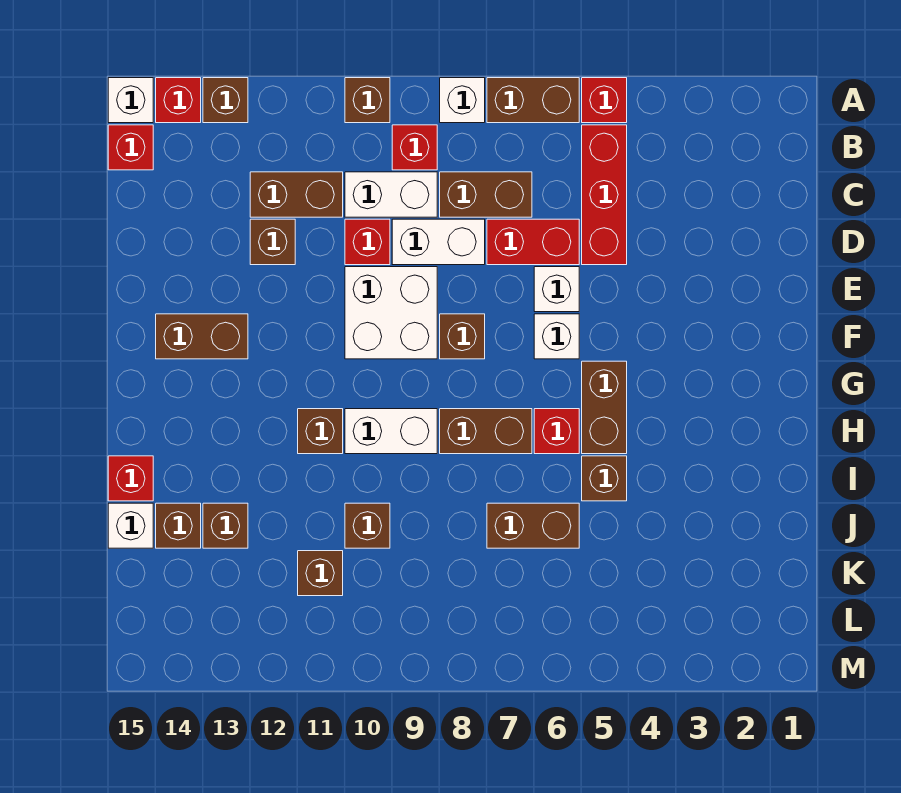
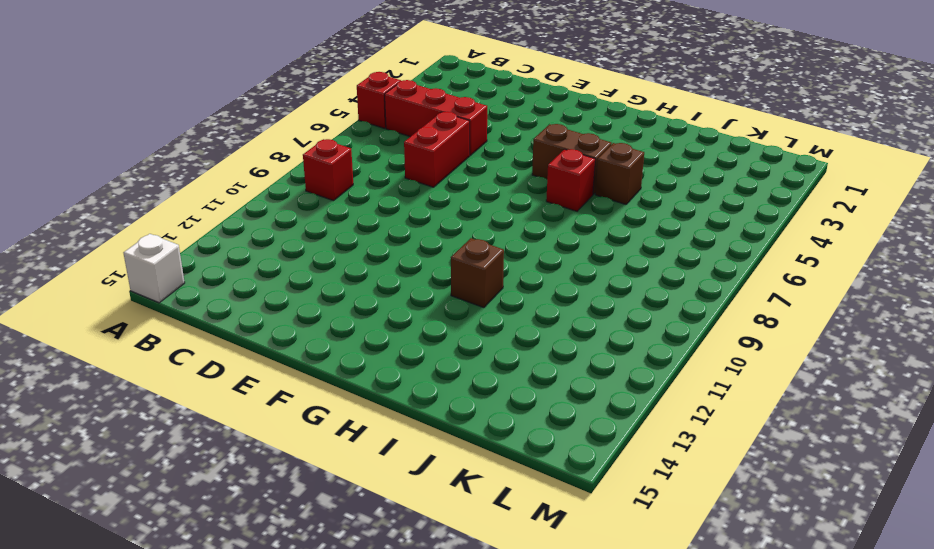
none -> brown 1x2 brick [487,78,579,123]
none -> white 1x1 brick [440,78,485,123]
none -> brown 1x1 brick [345,78,390,123]
none -> brown 1x1 brick [203,78,248,123]

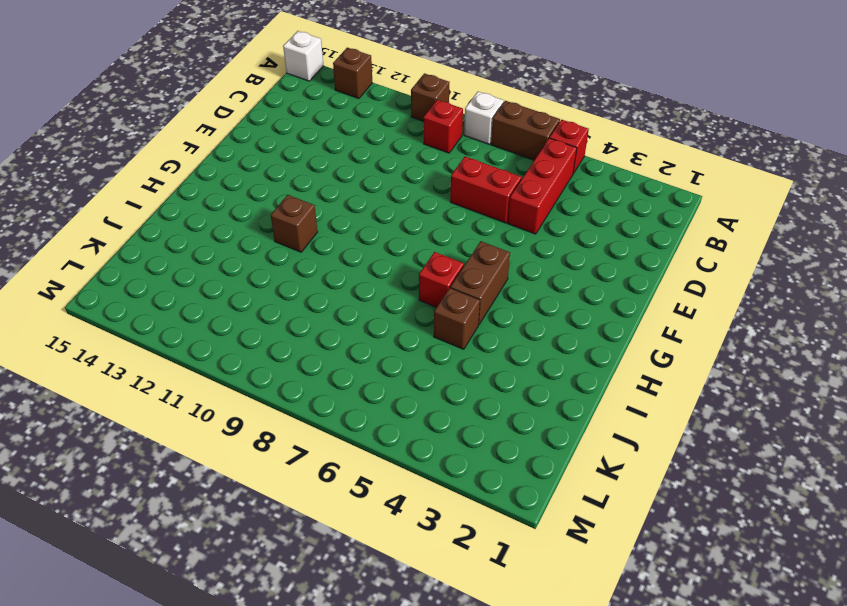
none -> red 1x1 brick [156,78,201,123]
none -> red 1x1 brick [108,125,153,170]
none -> brown 1x2 brick [440,172,532,217]
none -> white 1x2 brick [345,172,437,217]

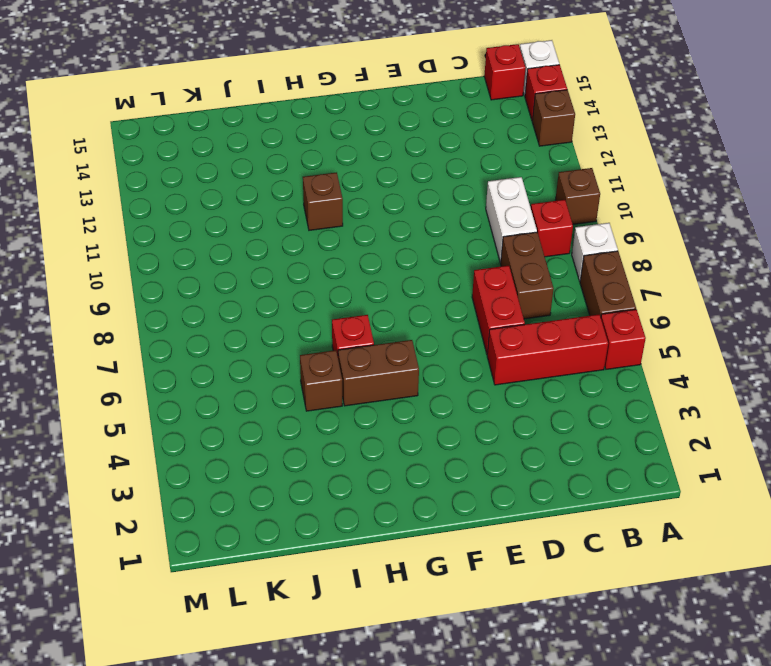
none -> brown 1x2 brick [250,172,343,217]
none -> white 1x2 brick [392,219,485,265]
none -> red 1x1 brick [345,219,390,265]
none -> brown 1x1 brick [250,219,295,265]

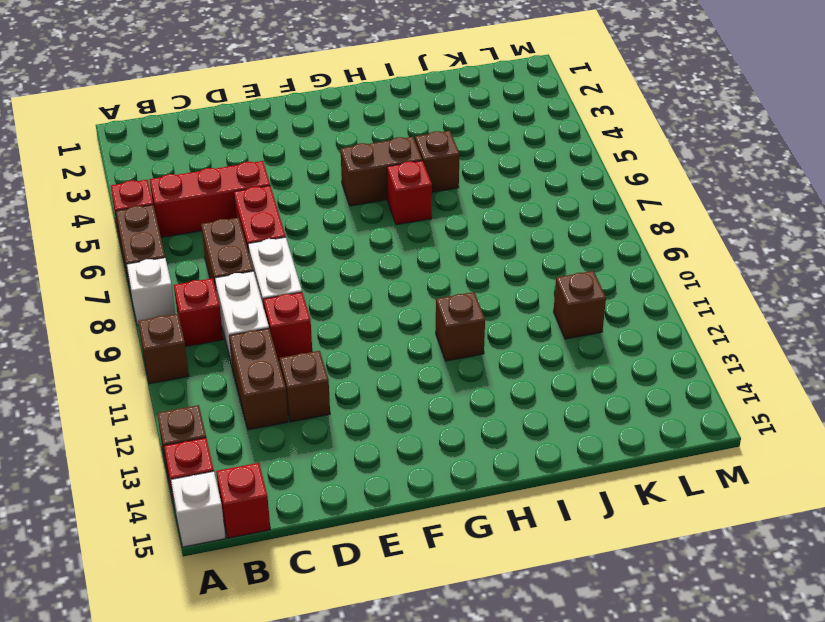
none -> white 1x1 brick [534,267,579,312]
none -> white 2x2 brick [345,267,437,359]
none -> white 1x1 brick [534,314,579,359]
none -> brown 1x1 brick [440,314,485,359]

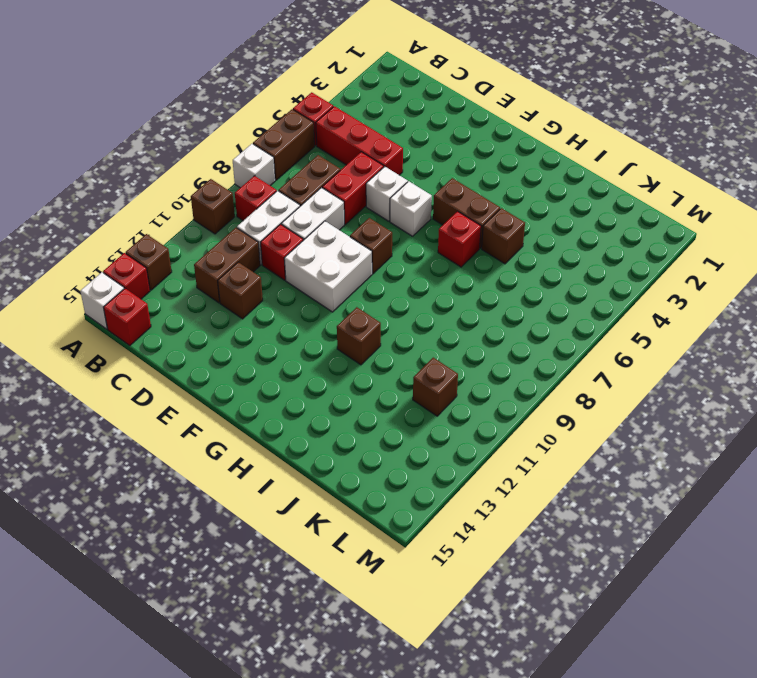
none -> brown 1x2 brick [156,314,248,359]
none -> brown 1x2 brick [440,409,532,454]
none -> white 1x2 brick [345,409,437,454]
none -> red 1x1 brick [108,456,153,501]

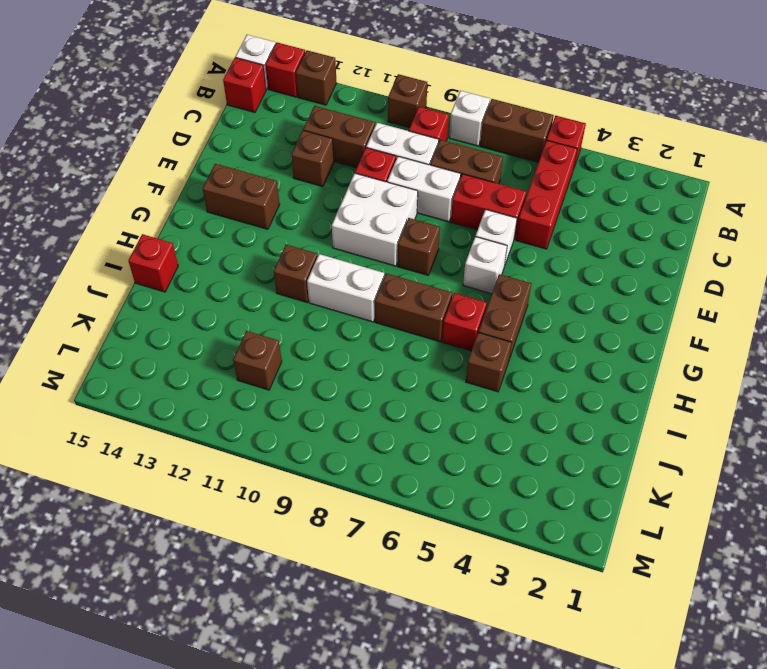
none -> brown 1x2 brick [487,503,579,548]
none -> brown 1x1 brick [345,503,390,548]
none -> brown 1x1 brick [203,503,248,548]
none -> brown 1x1 brick [156,503,201,548]

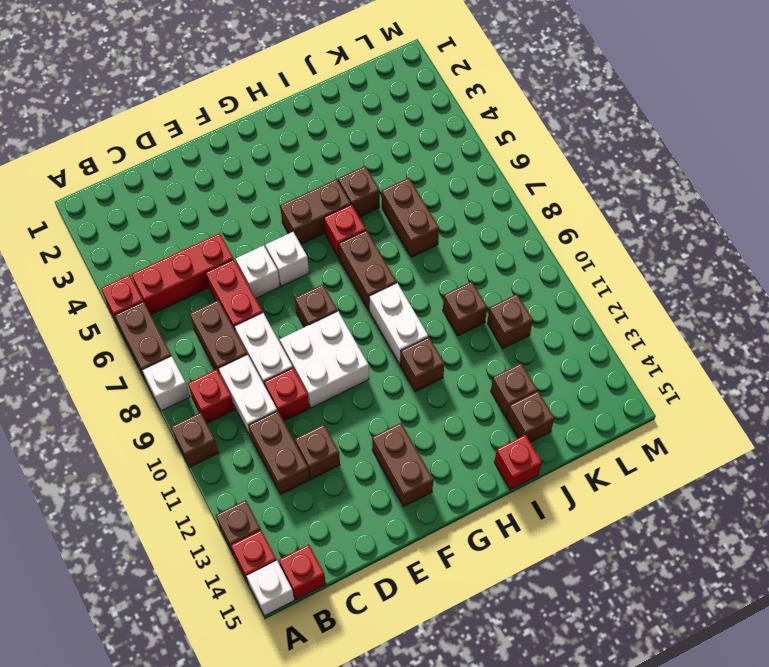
none -> white 1x1 brick [108,503,153,548]

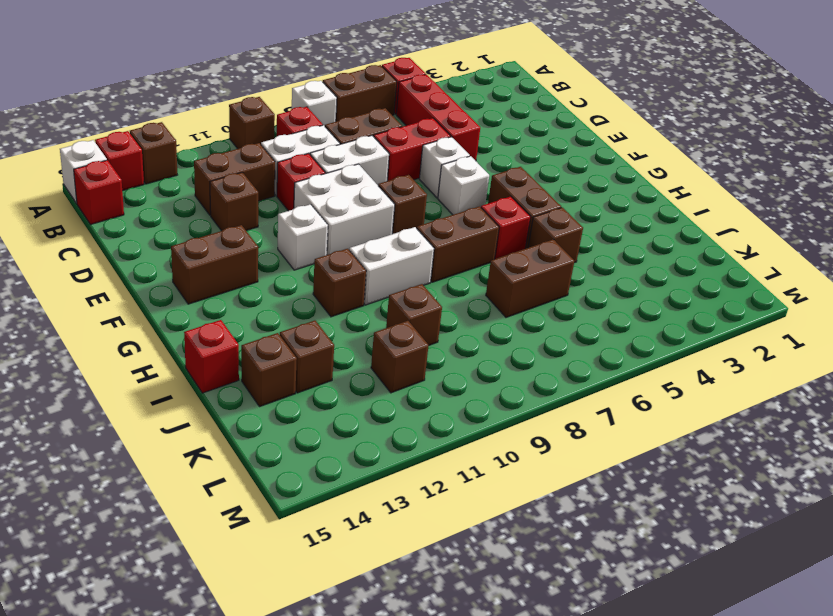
white 1x1 brick [278,204,328,270] -> white 1x1 brick moved to [108,503,153,548]

